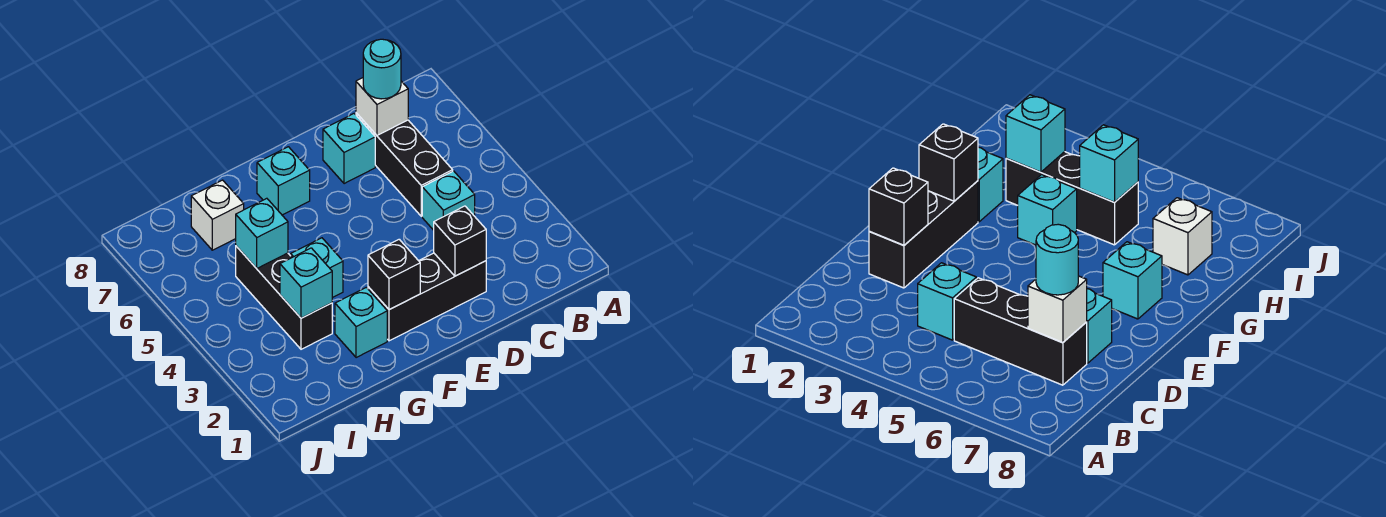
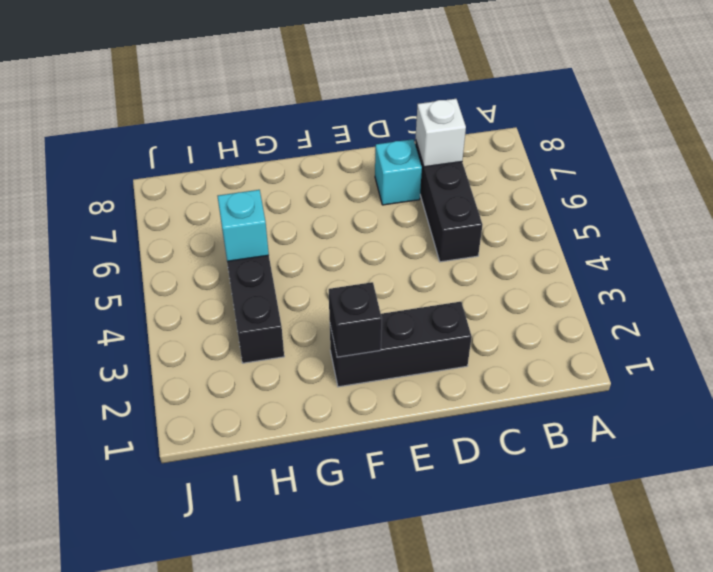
none -> cyan 1x1 brick [422,171,475,230]
none -> cyan 1x1 brick [257,147,310,215]
none -> cyan 1x1 brick [335,287,387,358]

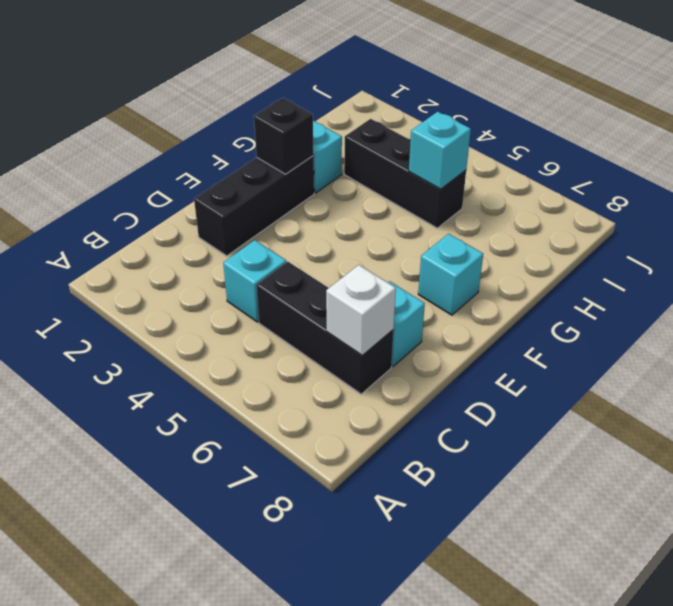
none -> cyan 1x1 brick [291,238,343,298]
none -> white 1x1 brick [191,180,244,250]
none -> black 1x1 brick [434,206,486,276]

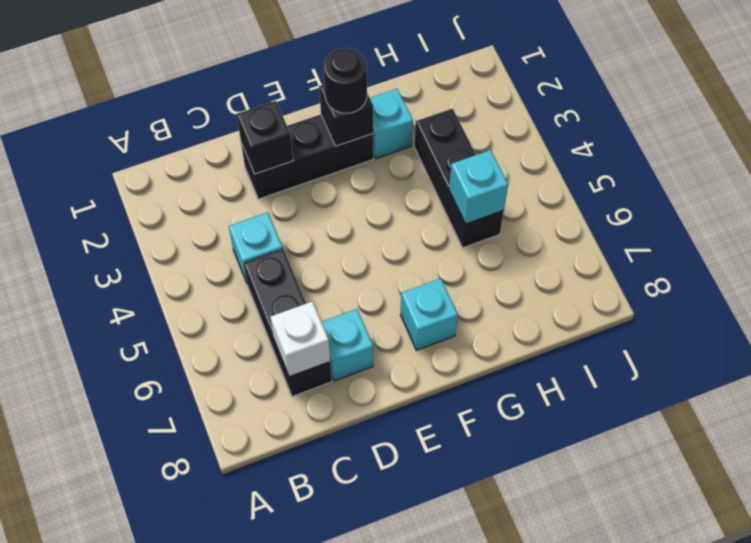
black 1x1 round brick [324,48,367,113] -> none
none -> cyan 1x1 brick [291,238,343,298]
none -> white 1x1 brick [191,180,244,250]
none -> cyan 1x1 brick [280,248,332,318]

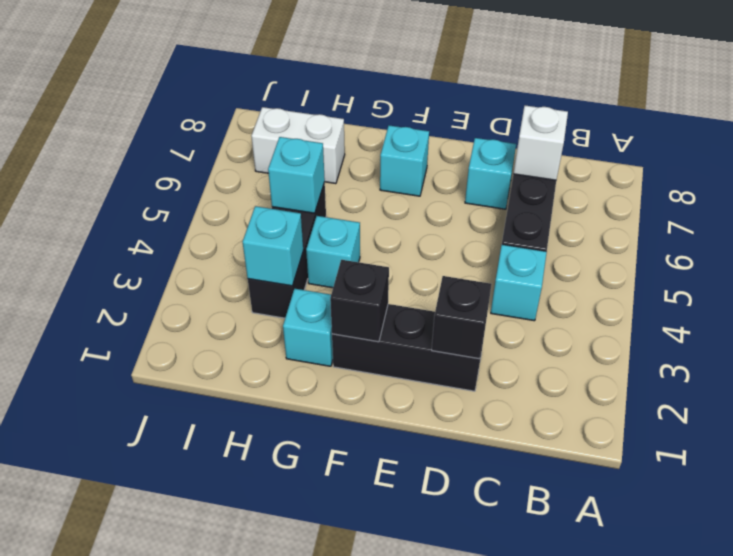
white 1x2 brick [251,107,345,184] -> white 1x1 brick [191,180,244,250]
none -> cyan 1x1 round brick [363,39,401,99]

